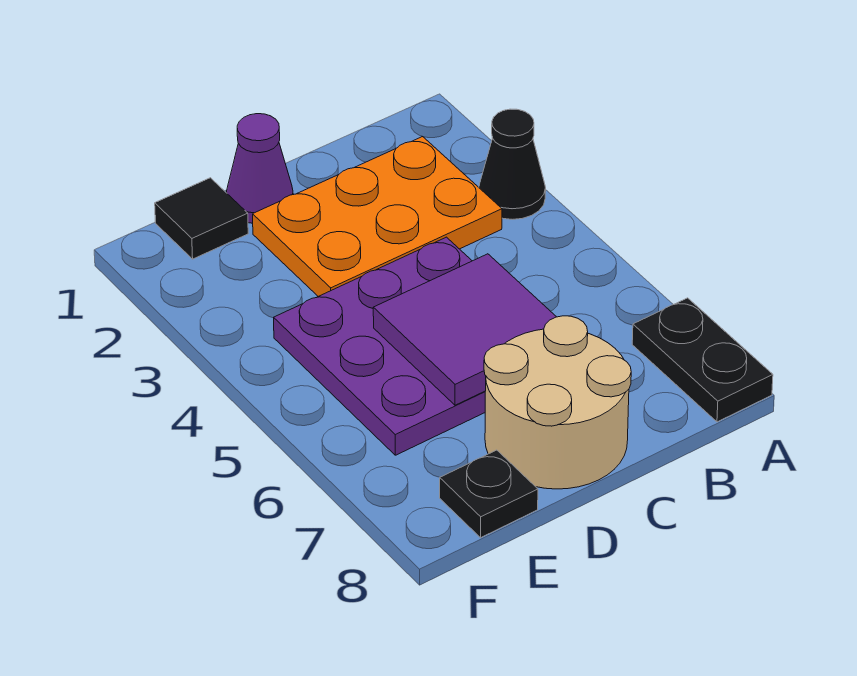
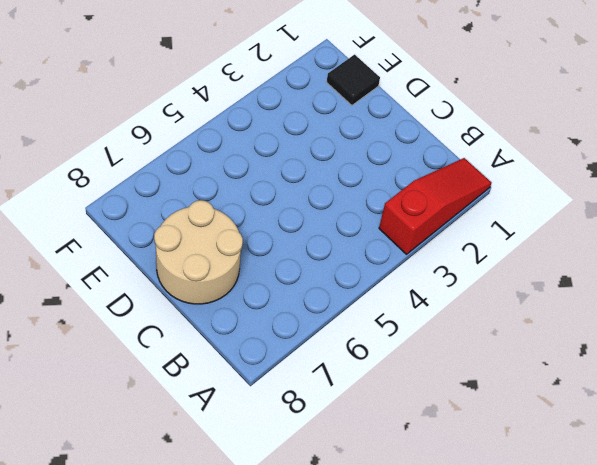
red 1x3 slope [379,158,492,254] -> black 1x1 cone [479,109,546,219]
none -> black 1x2 plate [632,298,773,422]
none -> orange 2x3 plate [253,137,502,296]

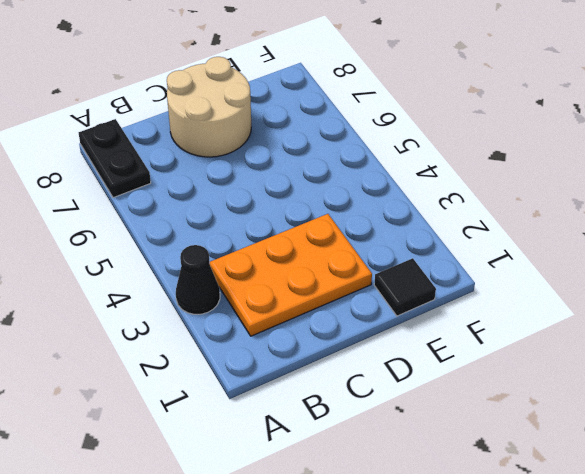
none -> purple 3x3 plate [274,237,485,455]
none -> purple 1x1 cone [226,114,293,223]

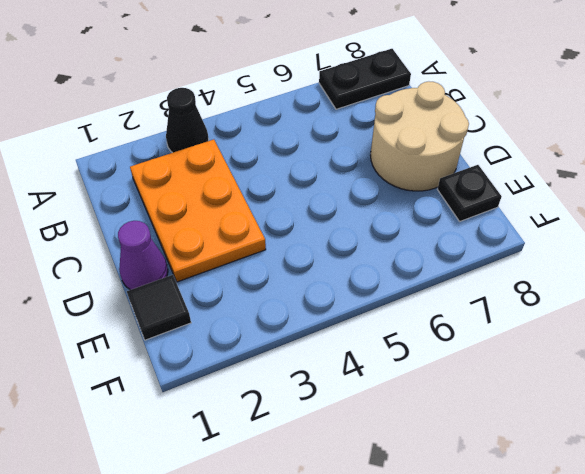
none -> purple 3x3 plate [274,237,485,455]
none -> purple 2x2 tile [373,254,556,405]

